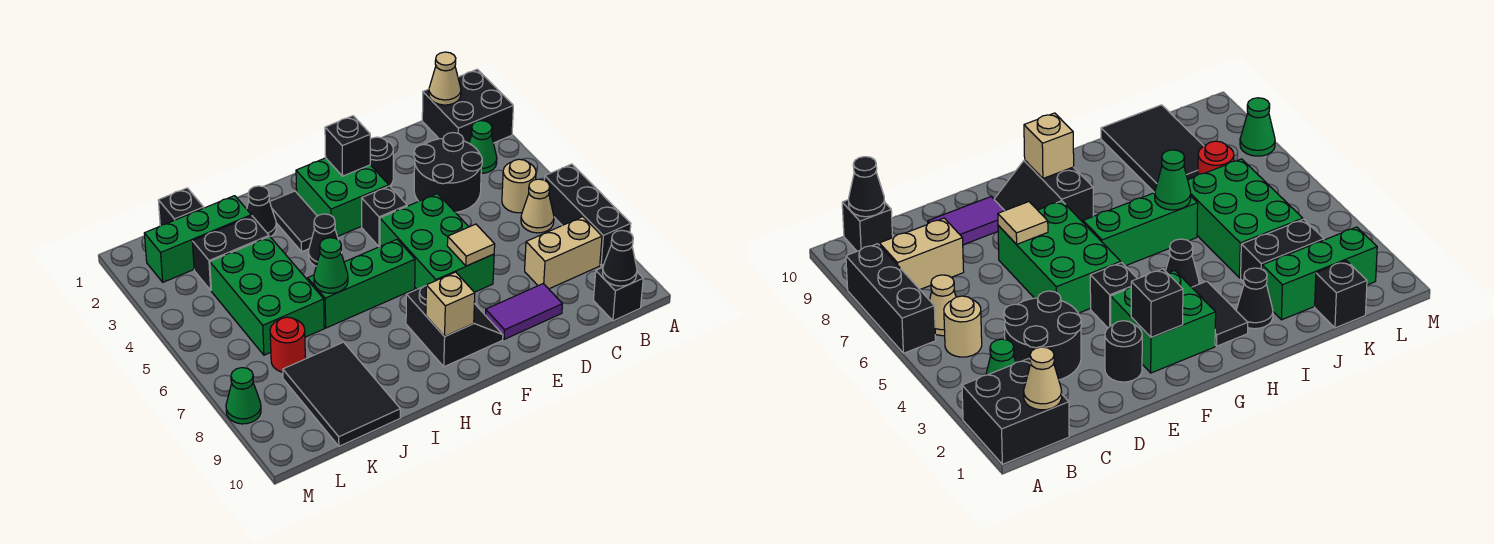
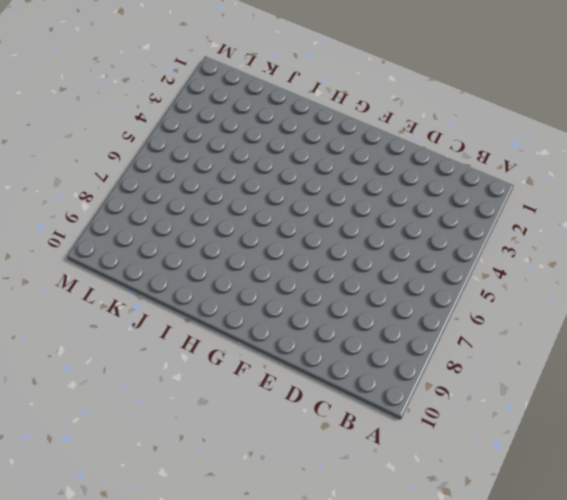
none -> black 2x2 brick [422,69,513,143]
none -> black 1x3 brick [545,164,631,265]
none -> green 1x1 cone [469,121,497,173]
none -> tan 1x1 round brick [502,159,536,213]

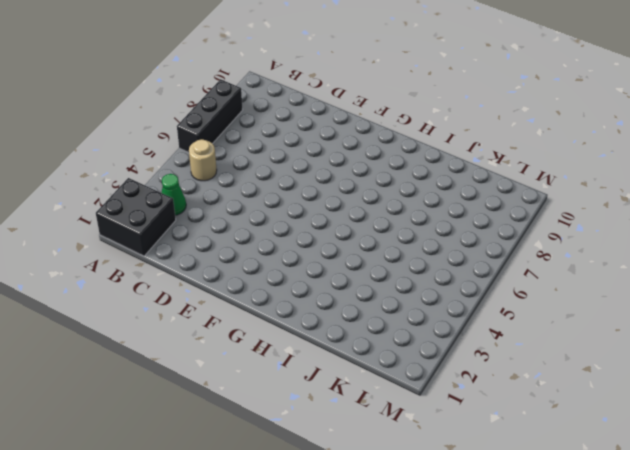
none -> tan 1x1 cone [521,179,554,233]
none -> tan 1x2 brick [525,217,602,289]
none -> black 1x1 brick [593,267,643,321]
none -> black 2x2 round brick [414,133,482,213]

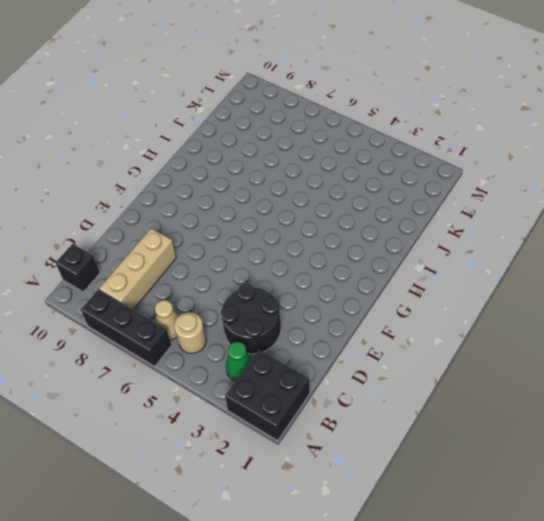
tan 1x3 brick [99,228,177,310] -> tan 1x2 brick [525,217,602,289]
none -> purple 1x2 tile [485,283,562,339]
none -> black 1x1 round brick [370,137,393,186]
none -> green 2x3 brick [380,194,494,292]
none -> green 2x2 brick [296,158,389,236]

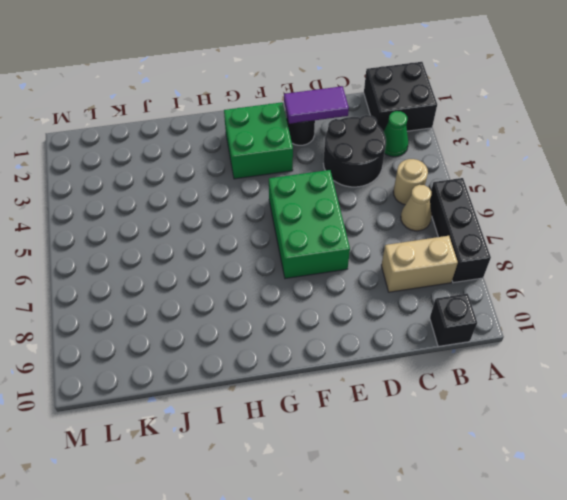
purple 1x2 tile [284,86,349,124] -> purple 1x2 tile moved to [485,283,562,339]
none -> black 1x1 brick [362,186,407,247]
none -> black 2x2 slope [406,286,503,367]
none -> green 1x3 brick [308,239,415,328]
none -> black 1x2 tile [270,191,317,252]

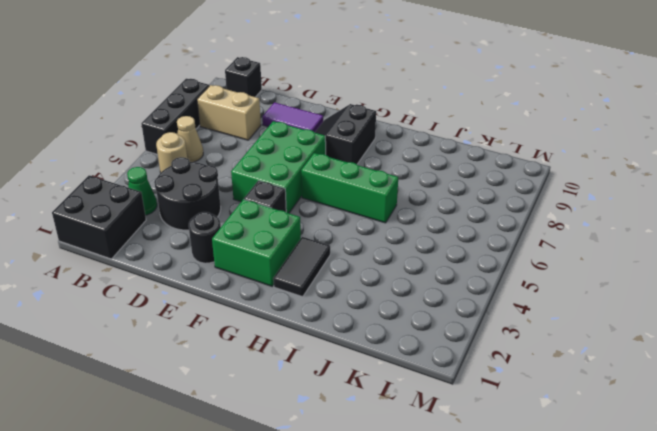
none -> black 1x1 cone [309,214,342,266]
none -> black 1x1 cone [247,186,276,237]
none -> green 1x3 brick [144,196,251,282]
none -> black 1x2 brick [192,216,269,290]

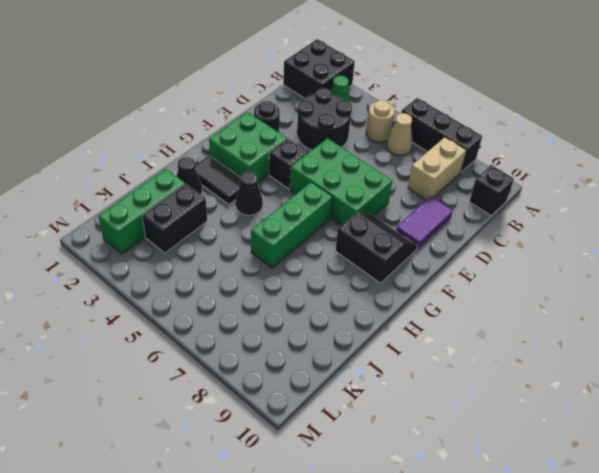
none -> green 2x3 brick [210,236,324,355]
none -> black 2x3 tile [283,342,400,446]
none -> black 1x1 brick [158,188,204,226]
none -> red 1x1 round brick [270,317,305,372]

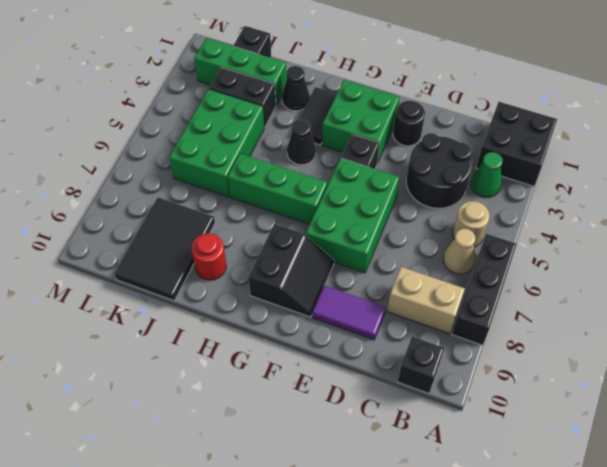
red 1x1 round brick [191,233,226,280] -> red 1x1 round brick moved to [270,317,305,372]
none -> green 1x1 cone [226,368,261,424]
none -> tan 1x1 cone [429,52,461,105]
none -> black 1x1 cone [603,230,637,286]
none -> tan 1x1 tile [447,224,495,266]

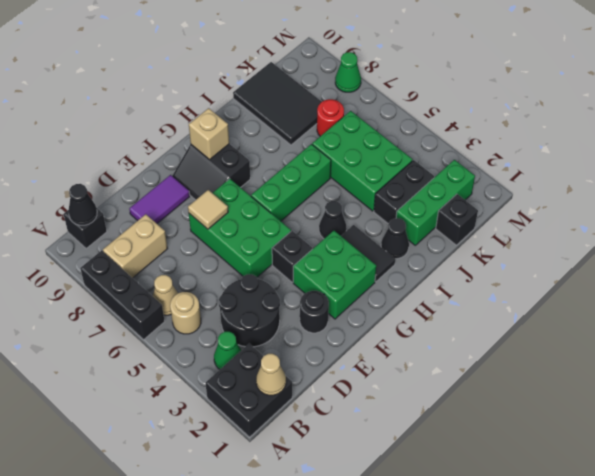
none -> black 1x1 brick [325,116,370,176]
none -> green 1x1 cone [314,238,348,293]

